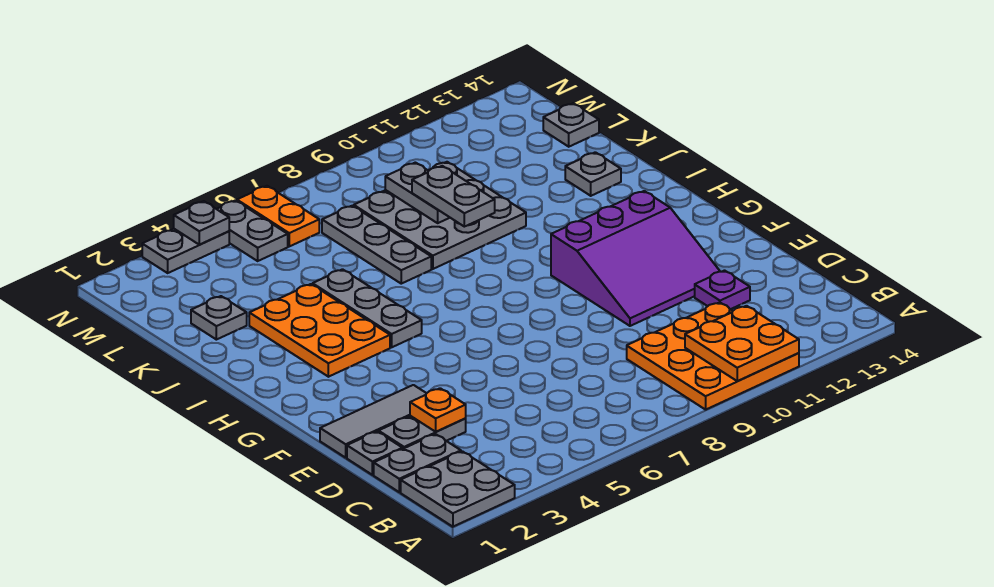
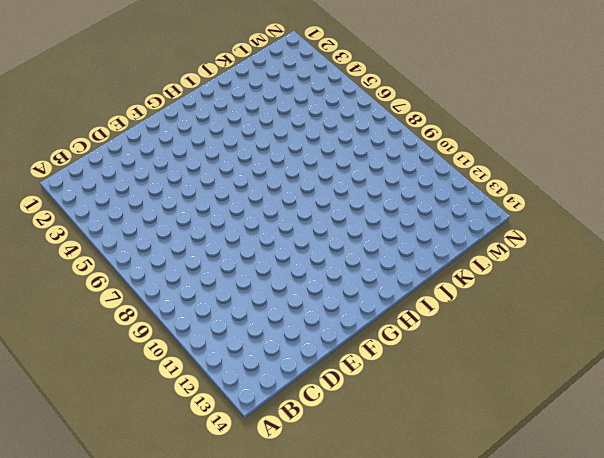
none -> grey 2x2 plate [401,451,515,527]
none -> orange 3x3 plate [627,302,799,410]
none -> grey 1x2 plate [374,434,461,492]

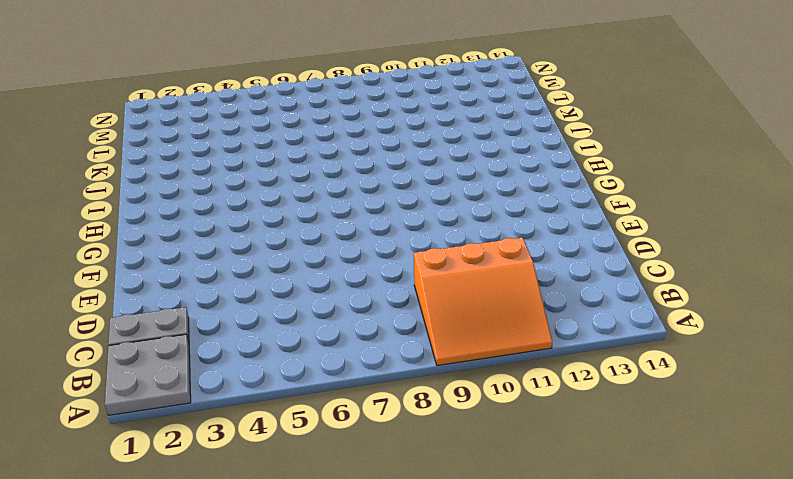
orange 3x3 slope [414,238,552,366] -> orange 3x3 plate [627,302,799,410]
none -> grey 1x1 plate [347,432,403,475]
none -> grey 1x2 plate [379,416,466,449]
none -> purple 1x1 plate [695,271,750,309]

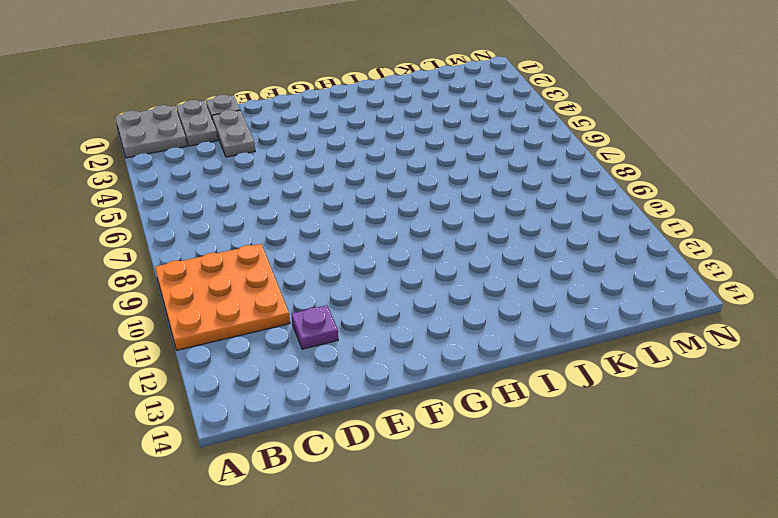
none -> grey 1x3 tile [320,385,426,458]
none -> purple 3x3 slope [551,191,720,326]
none -> orange 2x3 plate [249,284,390,377]

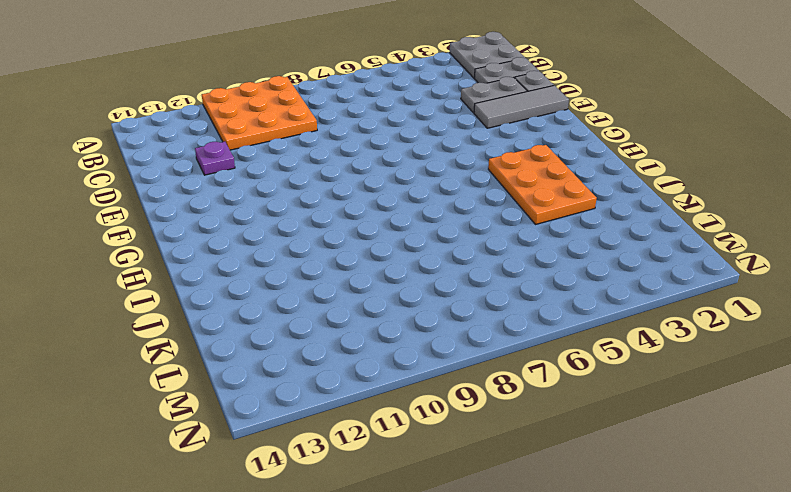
none -> purple 3x3 slope [551,191,720,326]
none -> grey 1x3 plate [313,269,422,347]
none -> grey 1x3 plate [322,206,431,284]

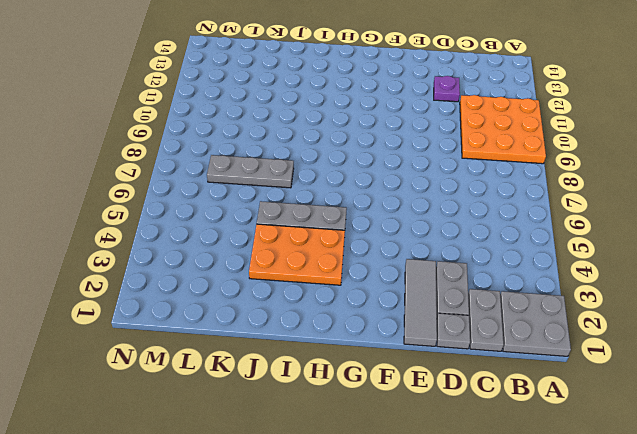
none -> purple 3x3 slope [551,191,720,326]
none -> grey 3x3 plate [354,162,526,269]
none -> grey 1x1 plate [565,152,621,196]

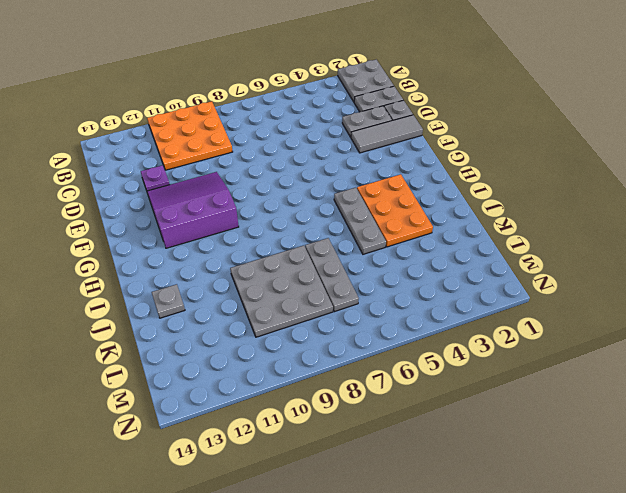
none -> grey 1x1 plate [191,296,247,340]
none -> grey 1x1 plate [543,103,599,147]
none -> grey 1x2 plate [217,200,288,261]

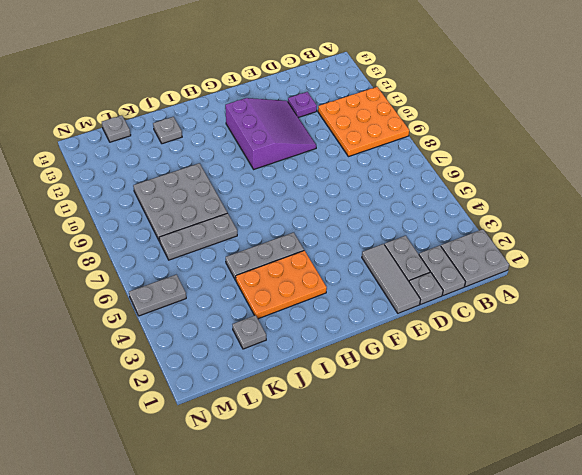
none -> orange 1x2 plate [237,186,319,246]
none -> grey 1x2 plate [142,229,229,273]
none -> orange 2x2 plate [685,306,799,381]

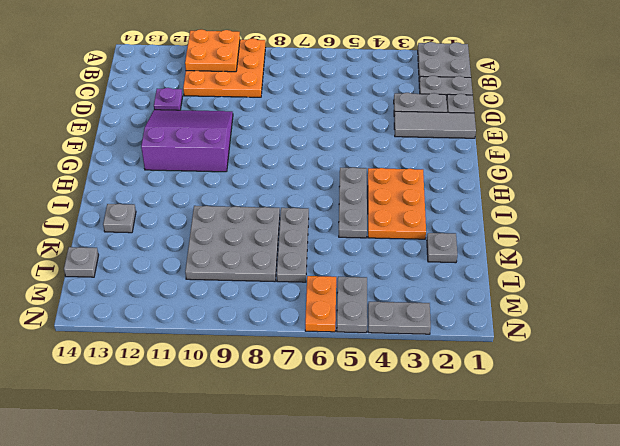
none -> orange 1x1 plate [410,388,466,432]
none -> grey 1x2 plate [385,162,450,223]
none -> grey 1x1 plate [174,201,229,245]

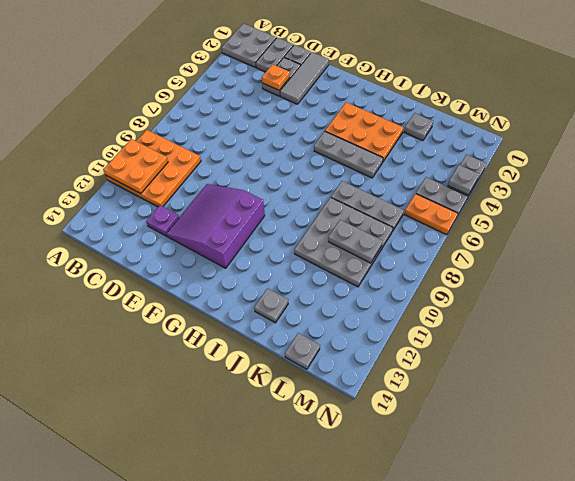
none -> grey 1x2 plate [412,166,495,227]

